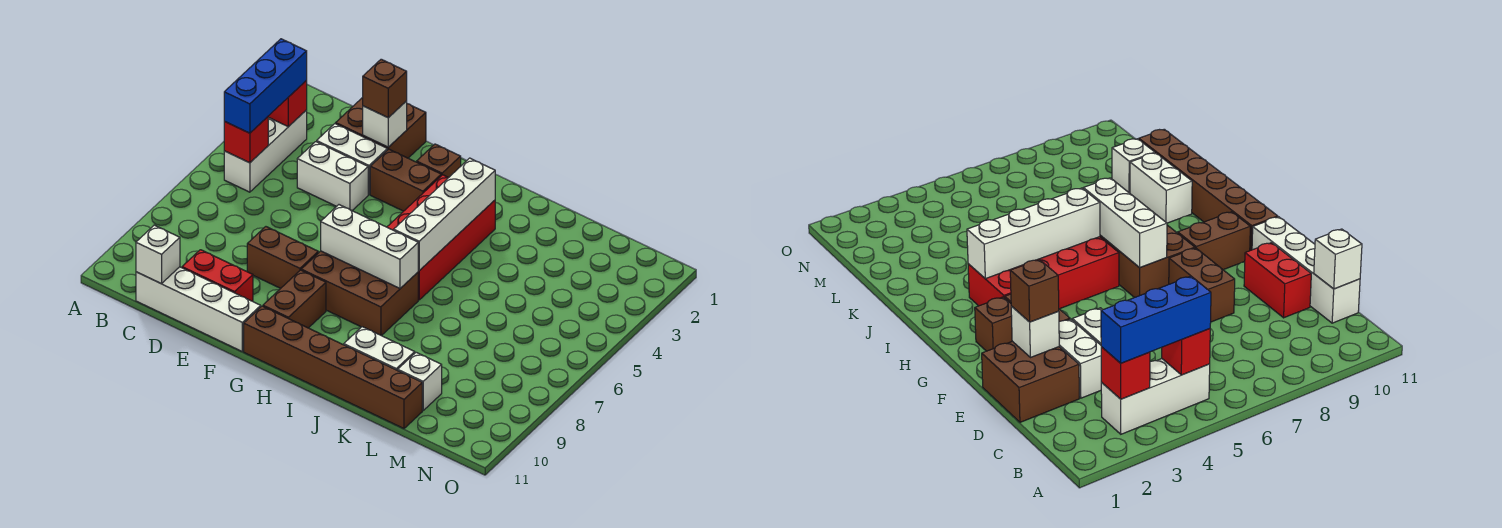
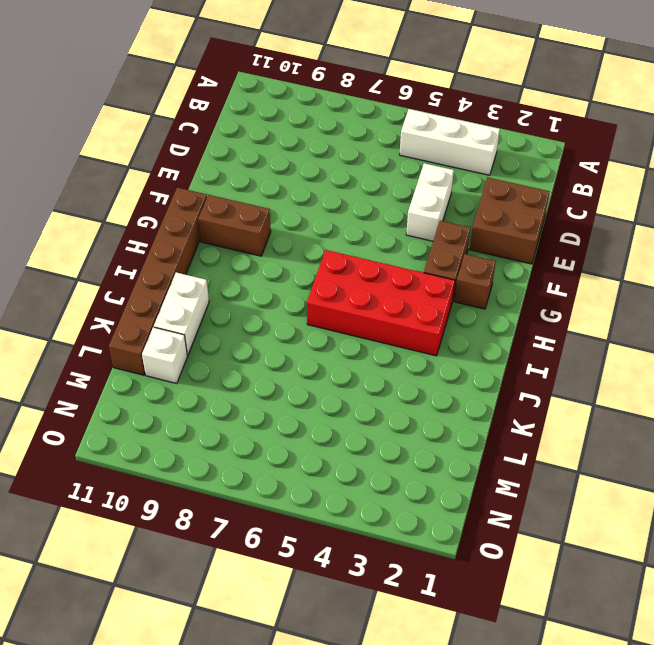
none -> white 1x4 brick [136,267,261,351]
none -> white 1x2 brick [317,124,387,195]
none -> red 1x2 brick [182,250,253,301]

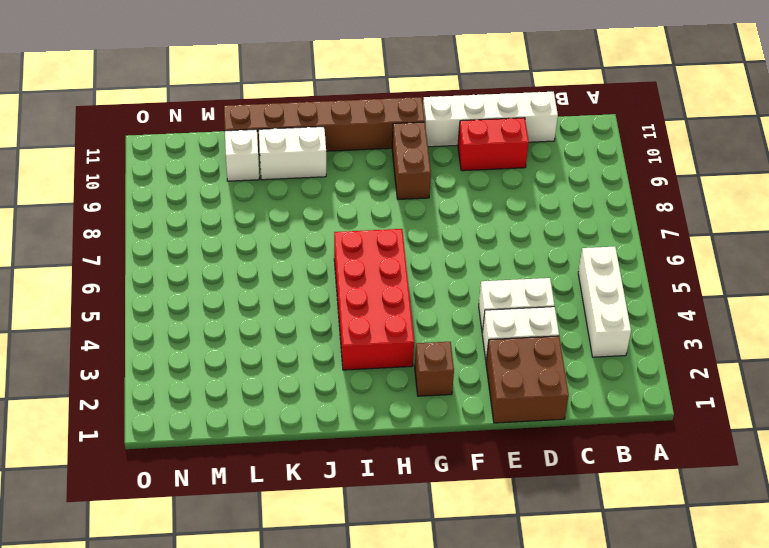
none -> brown 1x2 brick [247,227,318,288]
none -> brown 1x2 brick [370,149,441,211]
none -> brown 2x3 brick [301,251,418,336]

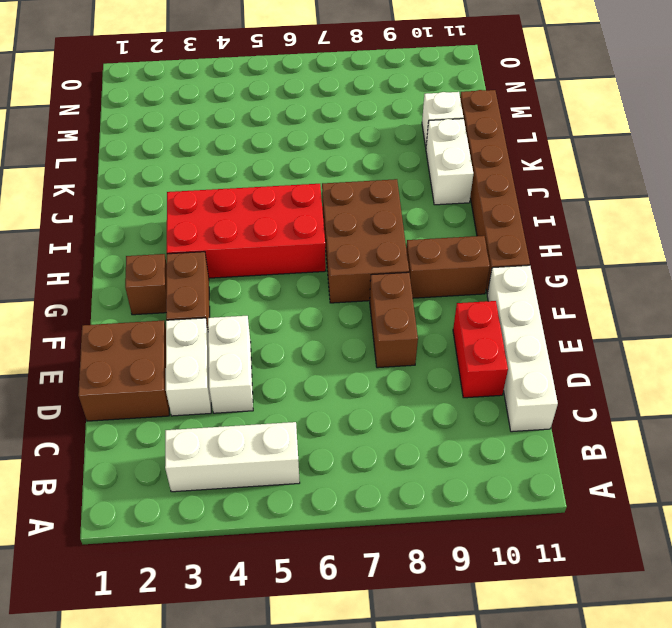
none -> red 1x1 brick [268,80,307,127]
none -> red 1x1 brick [224,117,268,163]
none -> white 1x1 brick [136,225,180,284]

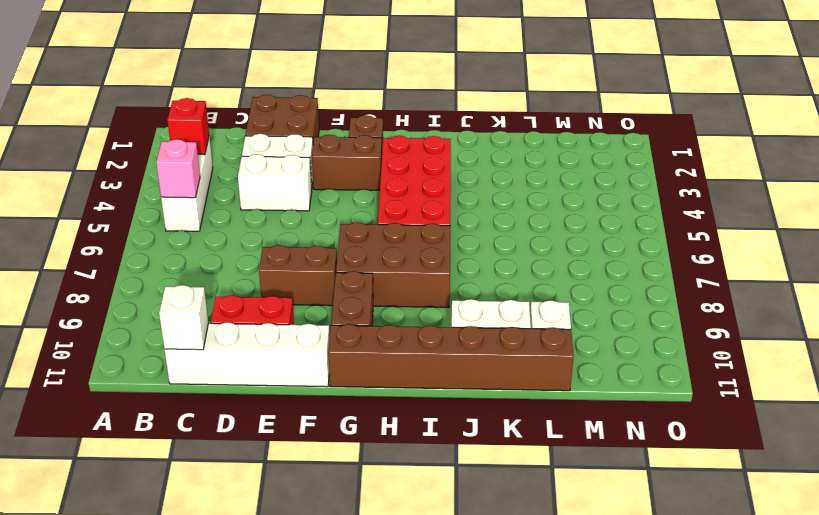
pink 1x1 brick [156,139,200,198] -> red 1x1 brick [224,117,268,163]
none -> white 1x1 brick [363,101,407,147]
none -> white 1x3 brick [321,205,419,288]
none -> white 1x4 brick [394,158,495,271]

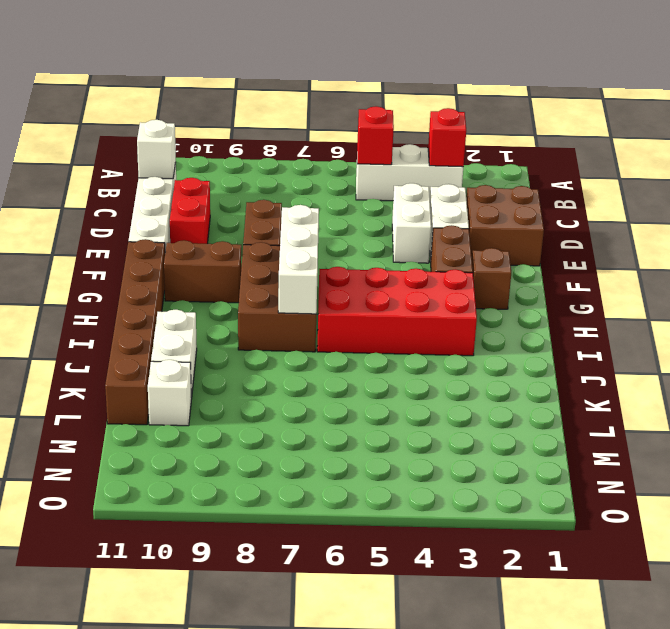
none -> white 1x1 brick [363,101,407,147]
none -> white 1x4 brick [394,158,495,271]
none -> blue 1x3 brick [224,39,307,133]

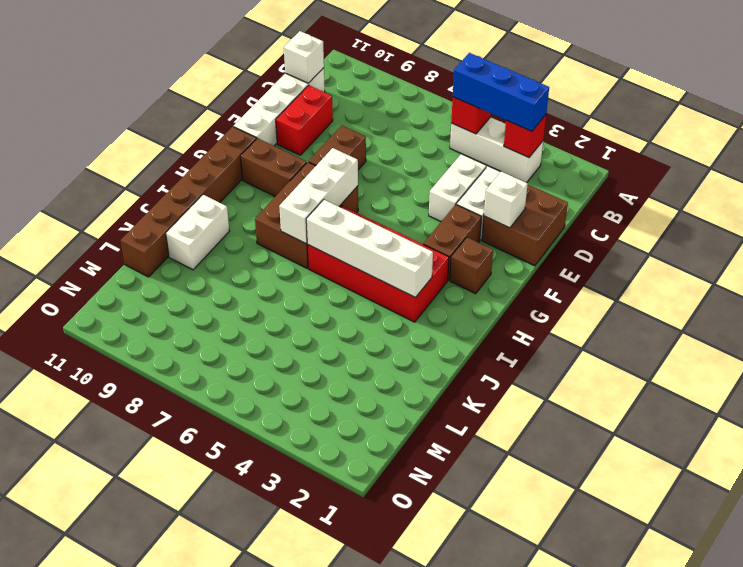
none -> white 1x1 brick [398,352,442,410]
none -> brown 1x1 brick [363,59,407,118]

